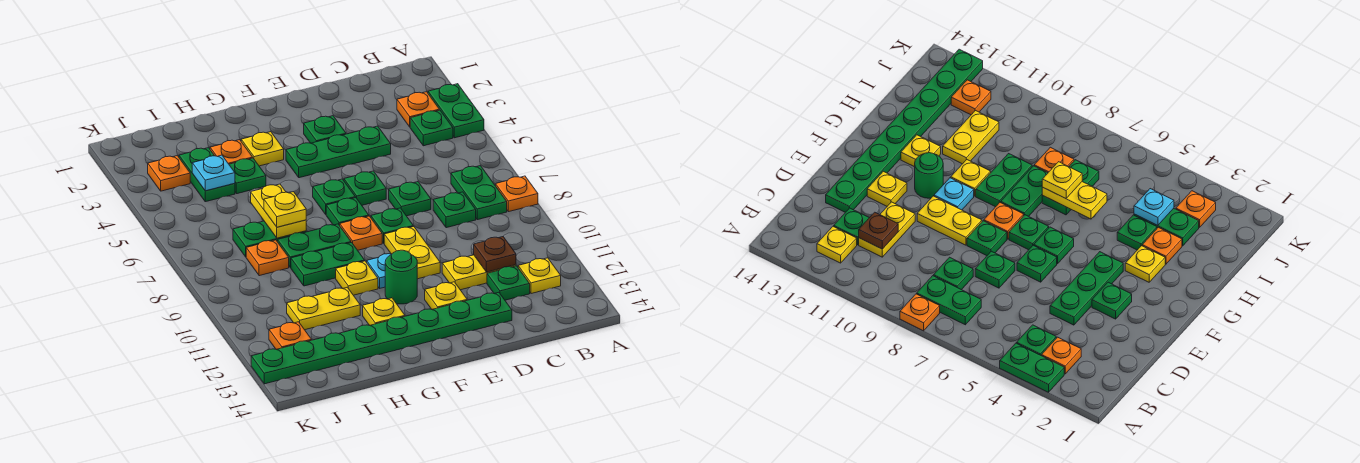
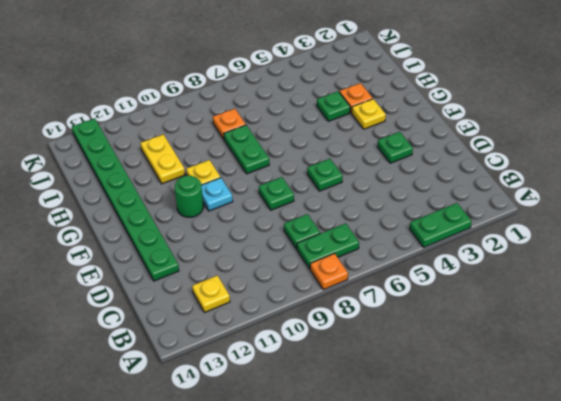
none -> orange 1x1 plate [397,92,439,127]
none -> green 1x1 plate [410,110,453,146]
none -> yellow 1x2 plate [442,255,516,290]
none -> green 1x1 plate [487,266,530,300]

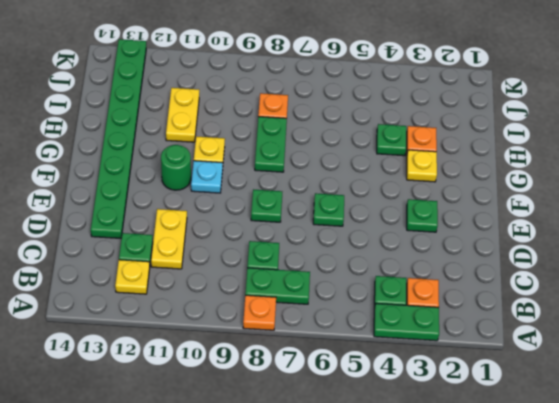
none -> green 1x3 plate [286,126,391,178]
none -> green 1x1 plate [389,182,431,216]
none -> yellow 1x2 plate [384,226,440,279]
none -> yellow 1x1 plate [425,282,467,309]

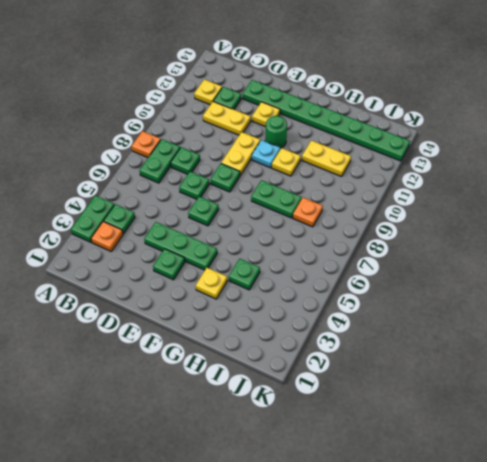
none -> green 1x1 plate [313,179,355,214]
none -> green 1x1 plate [326,197,369,225]
none -> orange 1x1 plate [340,216,382,250]
none -> green 1x2 plate [291,243,365,286]

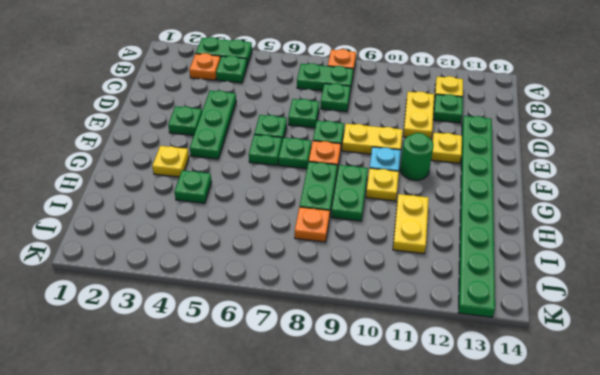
none -> yellow 1x1 plate [363,298,405,326]
none -> orange 1x1 plate [210,140,253,164]
none -> green 1x2 plate [233,221,306,257]
none -> green 1x2 plate [179,148,235,202]

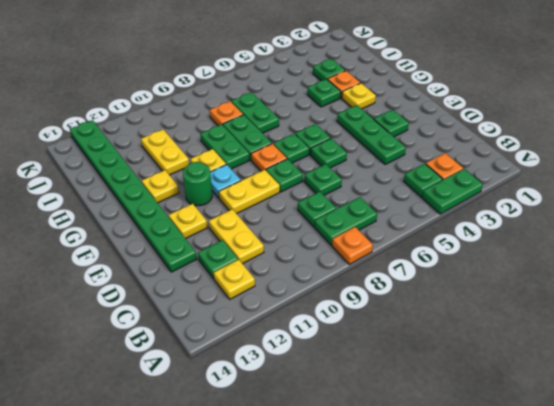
green 1x1 plate [313,59,345,81] -> green 1x2 plate [179,148,235,202]
none -> orange 1x1 plate [148,156,190,191]
none -> orange 1x1 plate [269,322,312,349]
none -> brown 1x1 plate [474,237,516,272]
none -> yellow 1x2 plate [251,184,306,238]

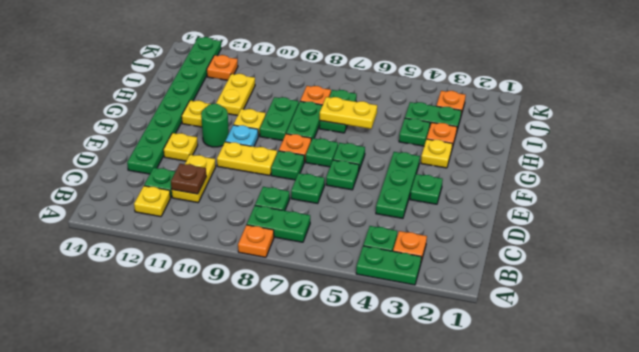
none -> cyan 1x1 plate [192,155,235,191]
none -> yellow 1x1 plate [264,192,306,227]

